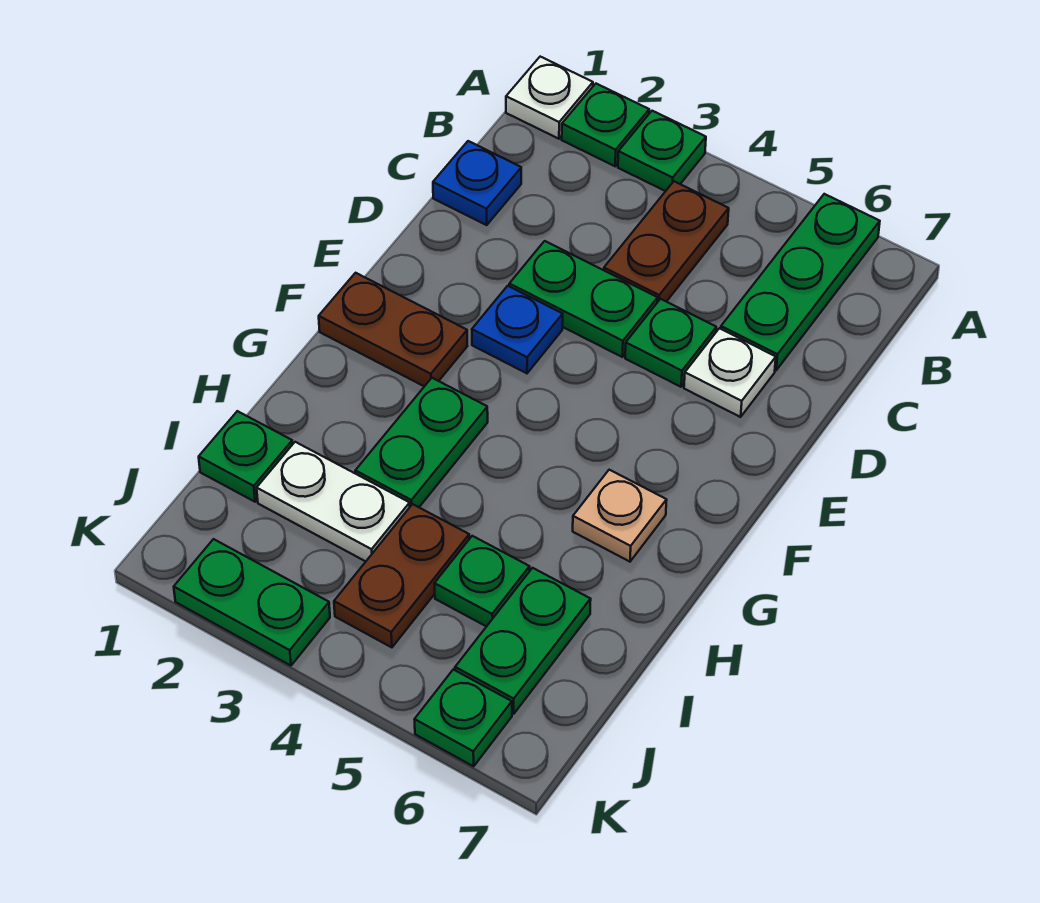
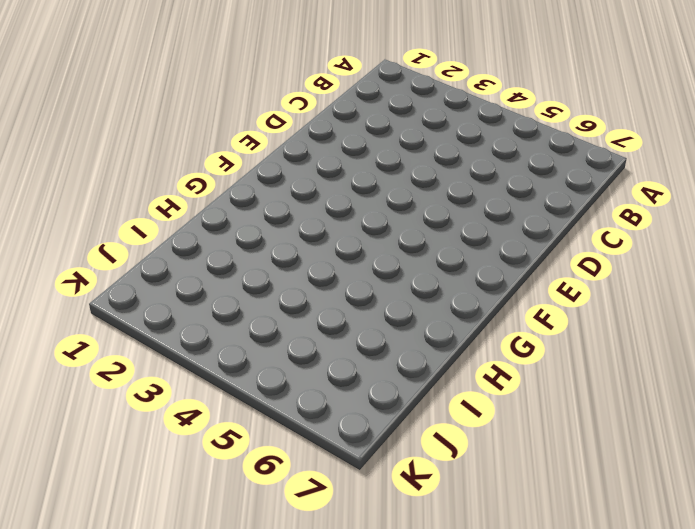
none -> white 1x1 plate [506,57,593,139]
none -> green 1x1 plate [562,84,649,166]
none -> green 1x1 plate [618,111,706,191]

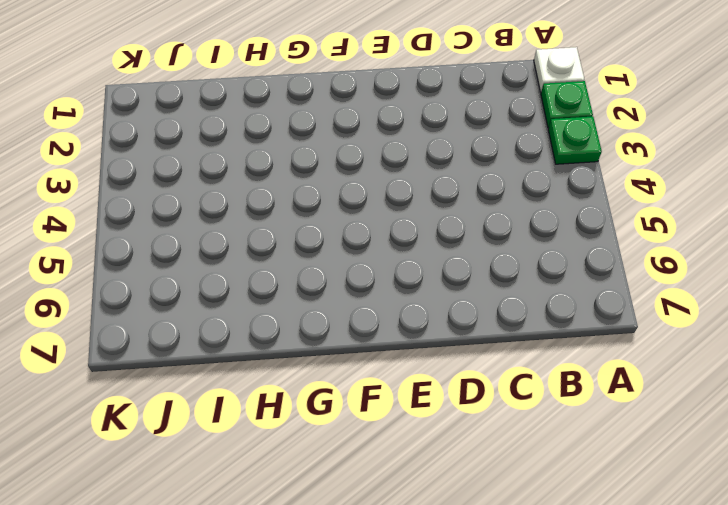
none -> green 1x3 plate [721,194,880,370]
none -> brown 1x2 plate [604,181,729,302]
none -> blue 1x1 plate [433,141,521,225]

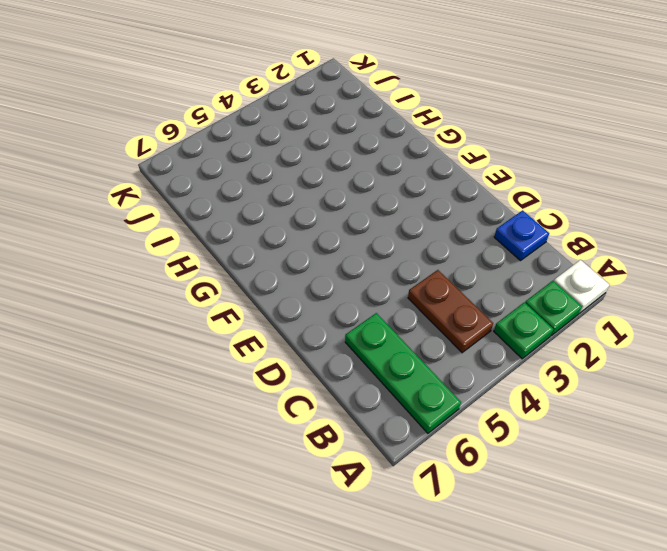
none -> green 1x2 plate [509,241,658,357]
none -> green 1x1 plate [625,299,716,387]
none -> white 1x1 plate [684,328,776,417]

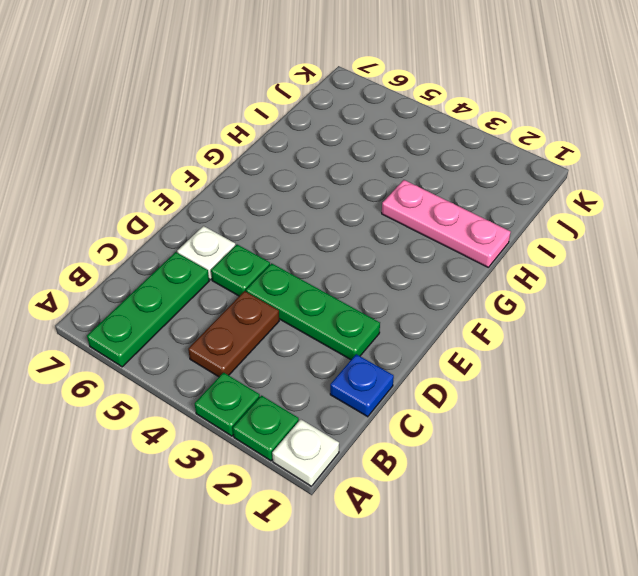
green 1x3 plate [246,263,380,360] -> green 1x2 plate [509,241,658,357]
pink 1x3 plate [382,180,511,267] -> green 1x2 plate [355,378,488,507]
none -> blue 1x1 plate [472,286,563,373]
none -> brown 1x2 plate [319,273,467,386]
none -> tan 1x1 plate [573,470,667,562]

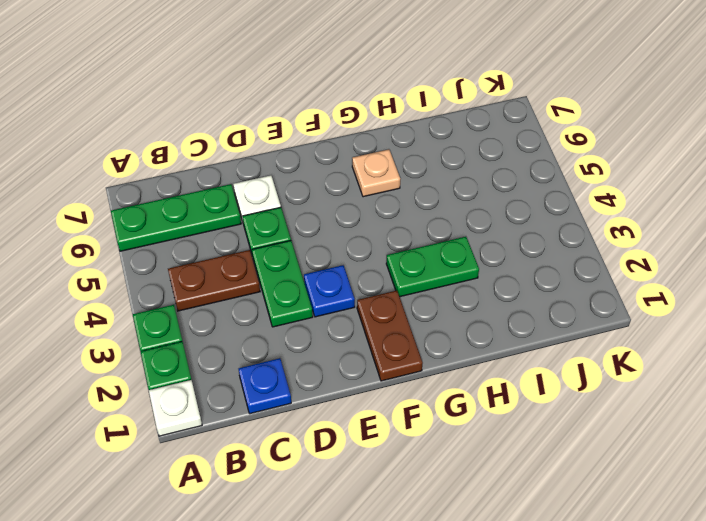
none -> green 1x1 plate [199,411,293,502]
none -> white 1x2 plate [257,442,410,561]
none -> brown 1x2 plate [334,504,469,647]

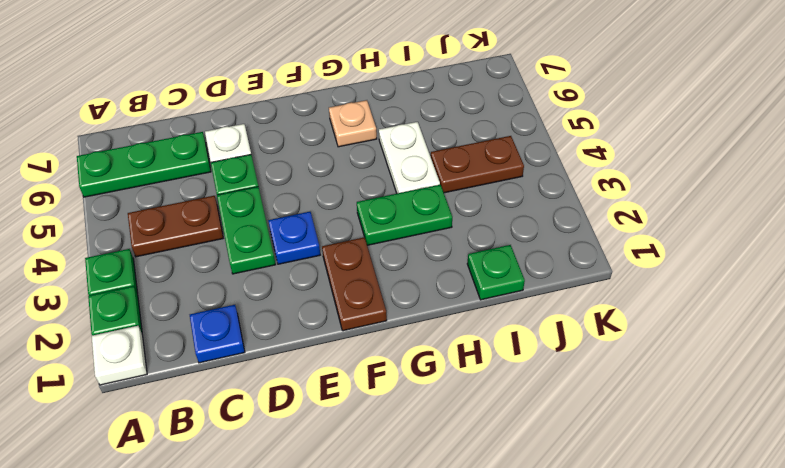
white 1x2 plate [379,122,440,193] -> white 1x2 plate moved to [257,442,410,561]
none -> green 1x1 plate [434,536,530,627]
none -> green 1x2 plate [455,568,591,714]
none -> green 1x2 plate [174,539,330,666]

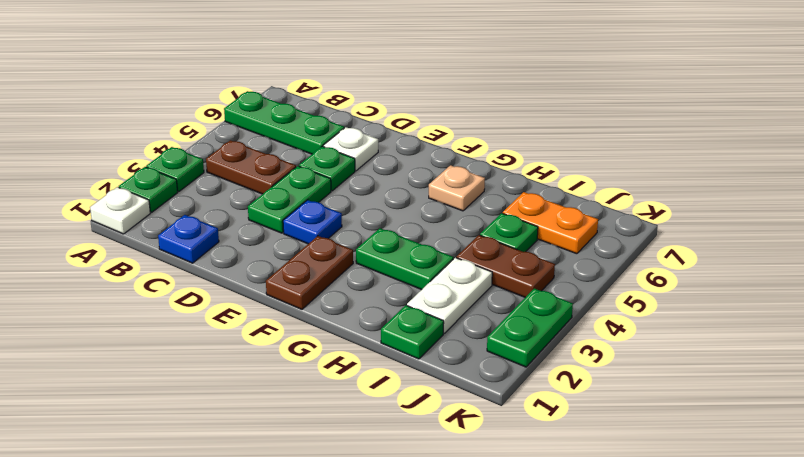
orange 1x2 plate [503,192,598,254] -> green 1x2 plate [455,568,591,714]
none -> green 1x1 plate [415,669,512,766]

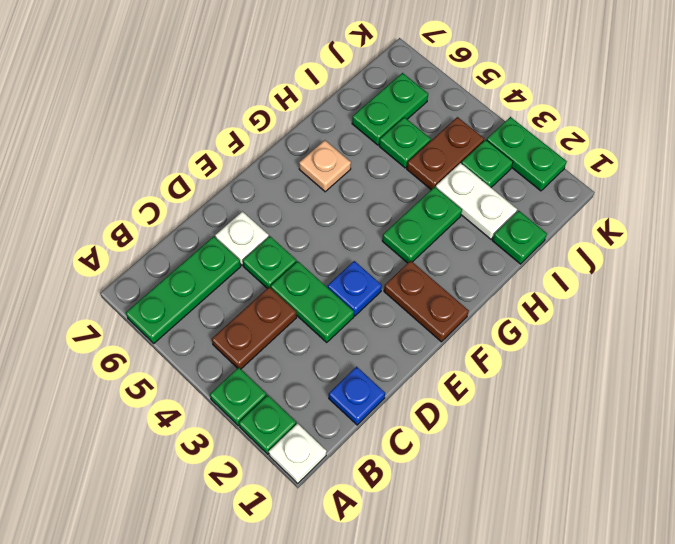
green 1x1 plate [461,140,513,187] -> green 1x1 plate moved to [415,669,512,766]

